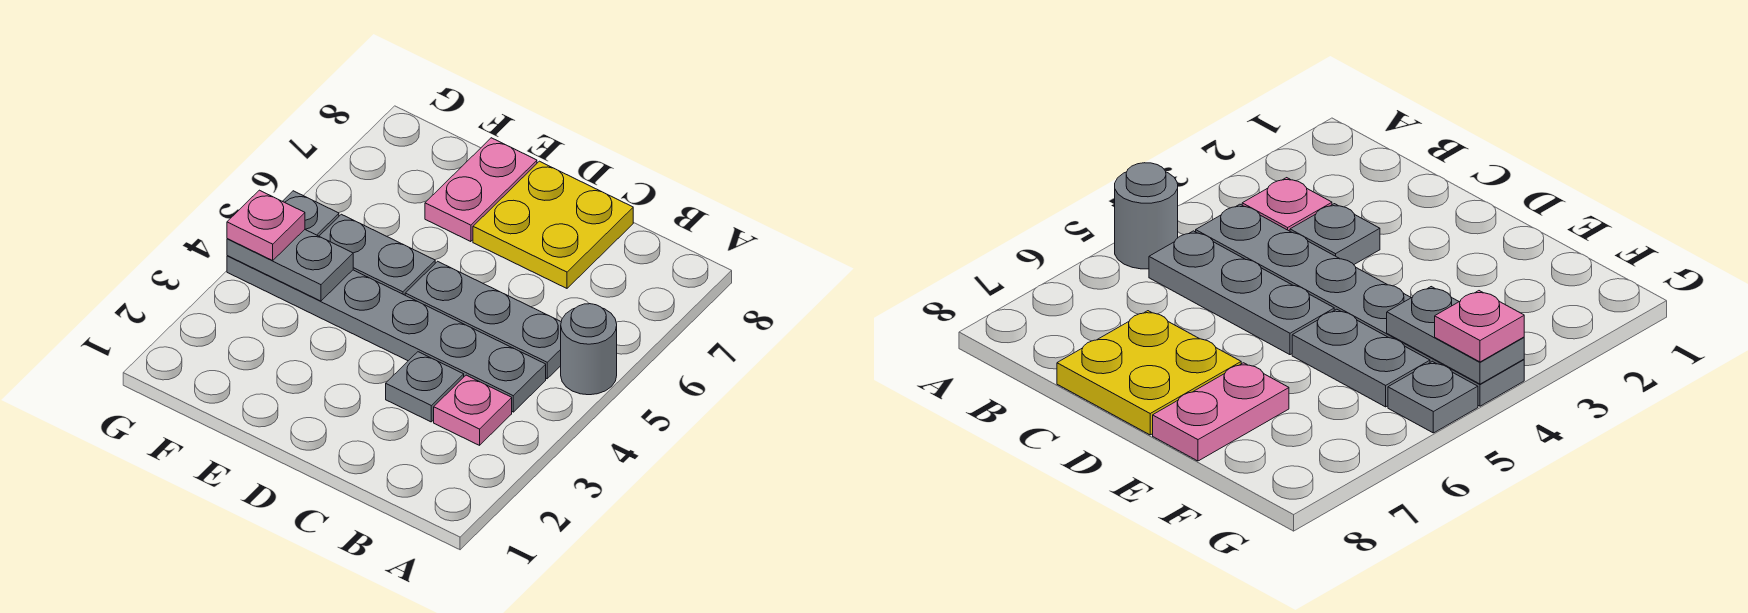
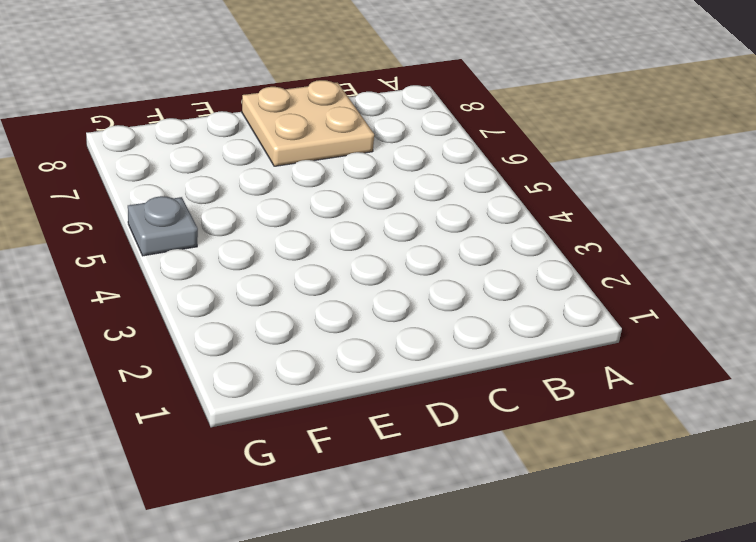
tan 2x2 plate [242,80,374,166] -> yellow 2x2 plate [473,161,633,288]
none -> grey 1x1 round brick [561,304,617,395]
none -> pink 1x1 plate [434,375,512,445]

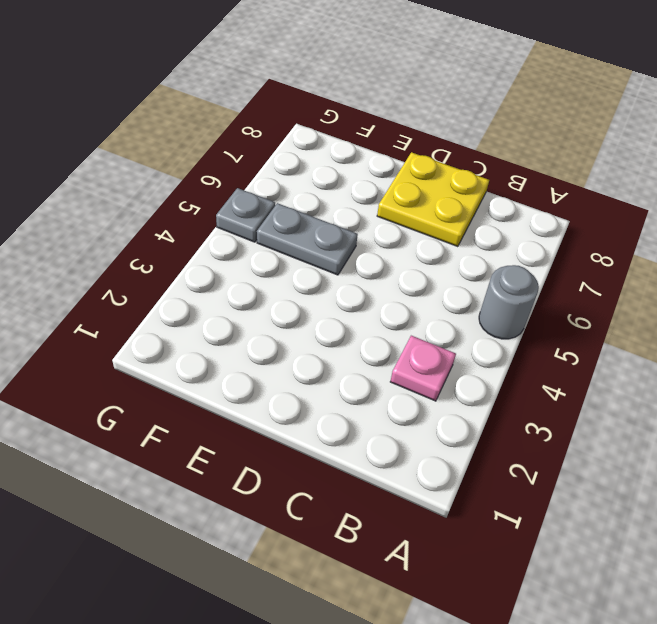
none -> grey 1x6 plate [227,256,546,412]
none -> grey 1x3 plate [405,261,561,379]

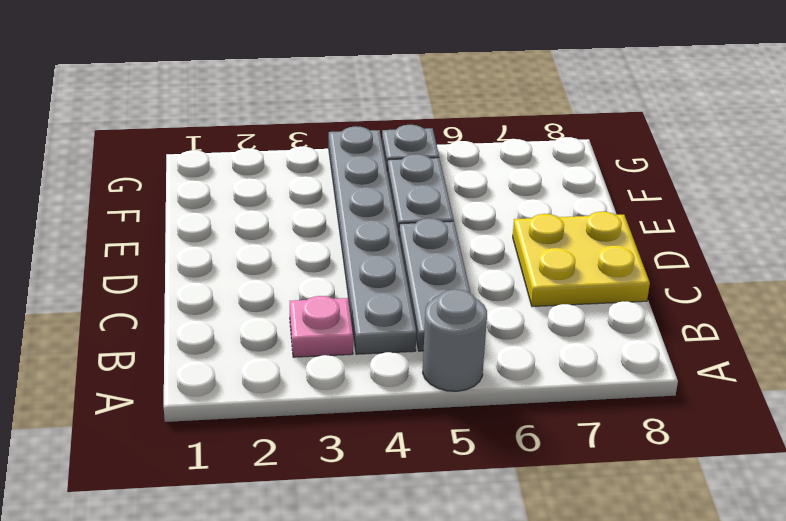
none -> grey 1x1 plate [386,352,464,422]
none -> pink 1x2 plate [425,138,537,242]

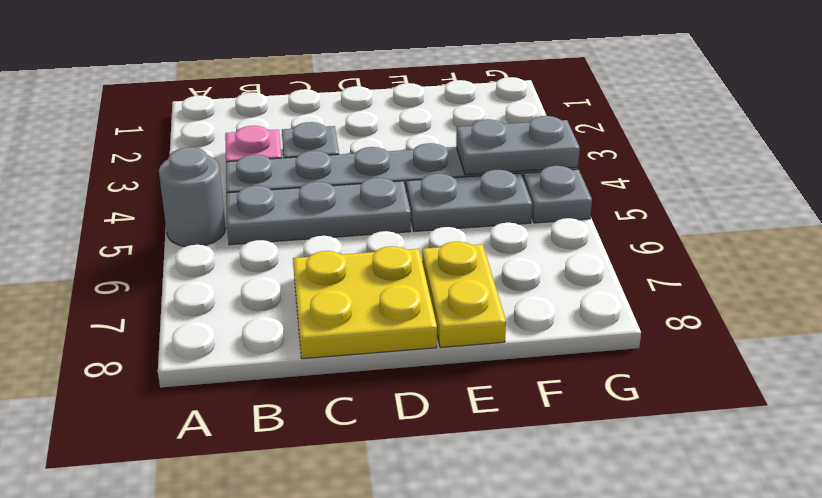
yellow 1x2 plate [422,242,506,348] -> pink 1x2 plate [425,138,537,242]
none -> pink 1x1 plate [227,190,305,260]

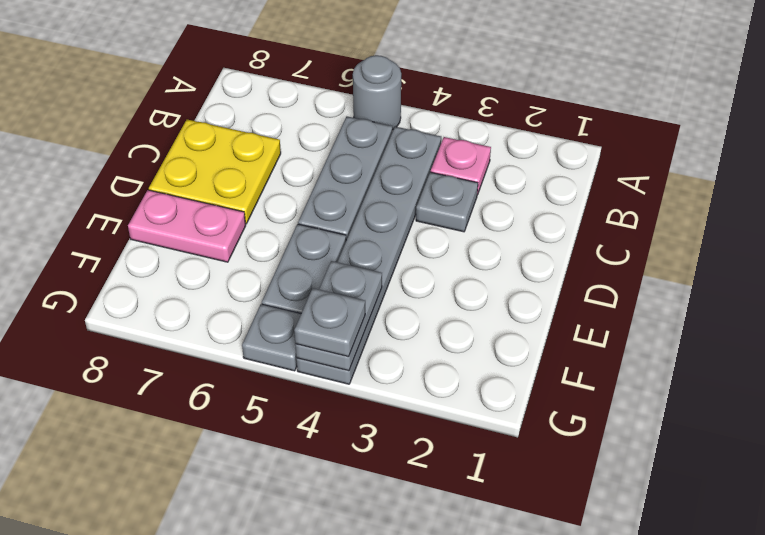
grey 1x1 plate [294,288,365,357] -> pink 1x1 plate [227,190,305,260]

